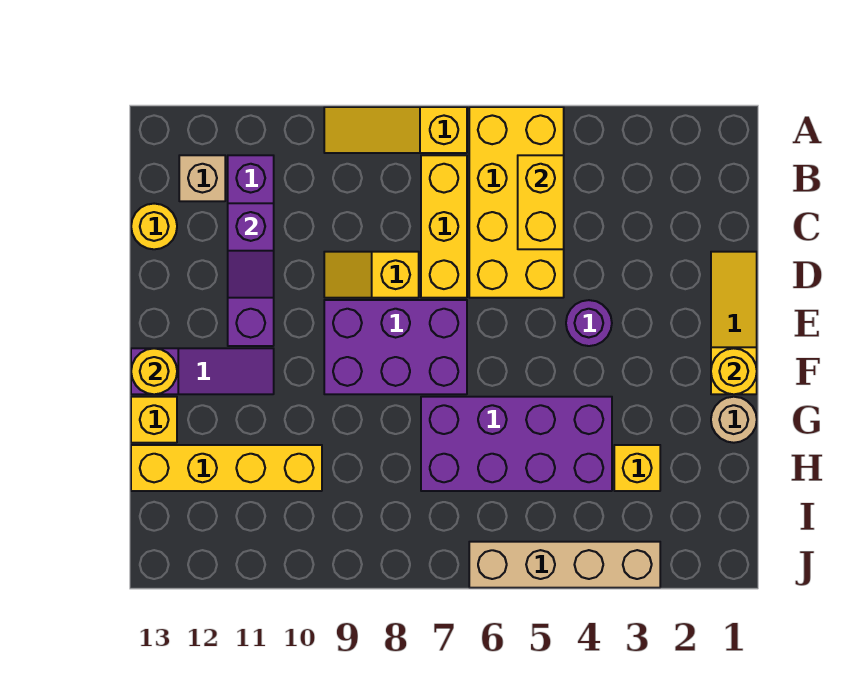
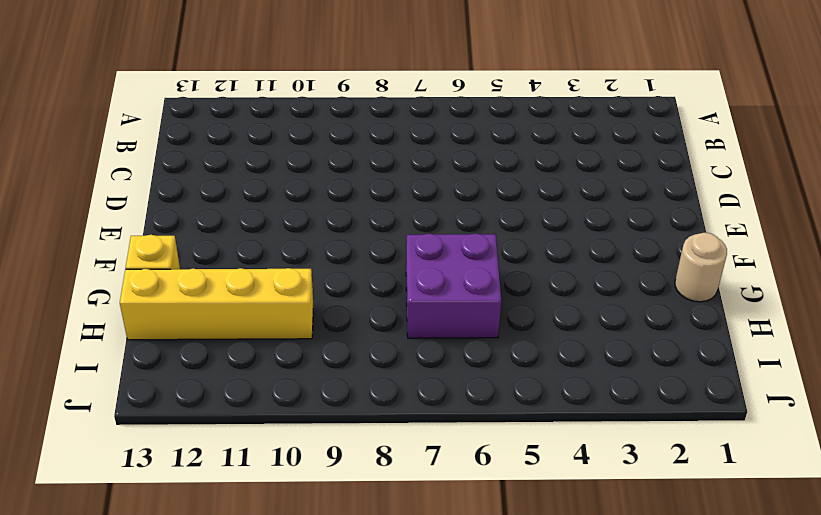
purple 2x2 brick [406,233,501,338] -> purple 2x4 brick [421,397,612,491]
none -> yellow 2x4 brick [469,107,564,298]
none -> yellow 1x3 slope [324,107,467,153]
none -> yellow 1x3 brick [421,155,467,298]

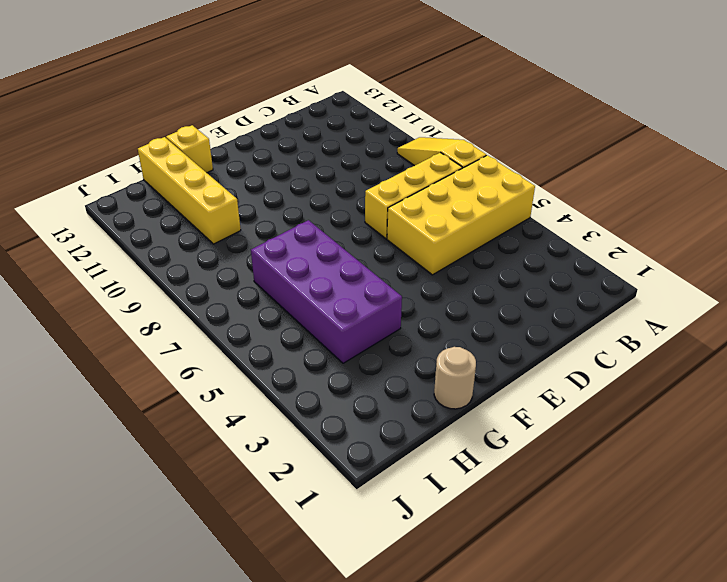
none -> purple 1x4 brick [228,155,274,346]
none -> tan 1x1 brick [179,155,225,201]
none -> yellow 1x1 round brick [131,204,177,249]

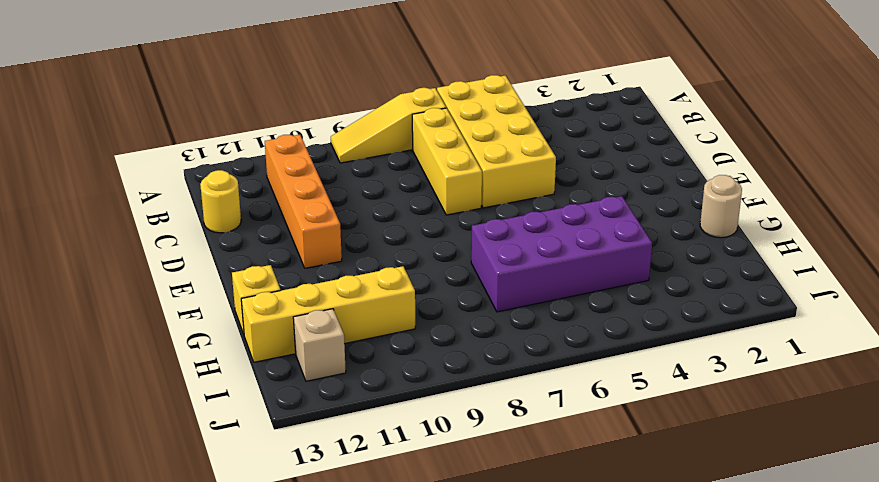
orange 1x4 brick [265,135,342,268] -> purple 1x4 brick [228,155,274,346]
tan 1x1 brick [293,309,346,381] -> tan 1x1 brick moved to [179,155,225,201]
none -> yellow 1x3 slope [711,252,757,394]
none -> yellow 1x2 slope [324,252,419,298]
none -> purple 1x1 round brick [566,300,612,346]

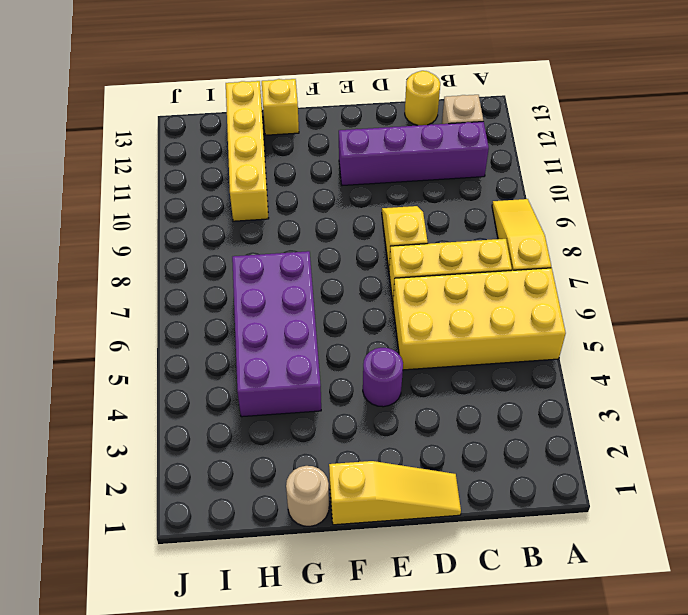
none -> purple 2x3 brick [324,300,467,394]
none -> purple 1x3 slope [131,348,274,394]
none -> yellow 1x1 brick [614,445,660,491]

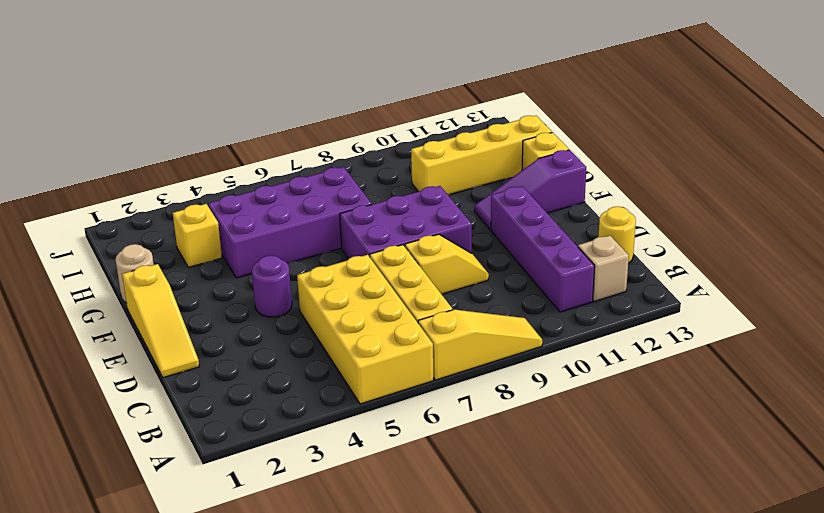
none -> tan 1x4 brick [469,542,660,588]
none -> yellow 1x2 brick [518,155,564,249]
none -> purple 1x2 slope [228,203,274,298]

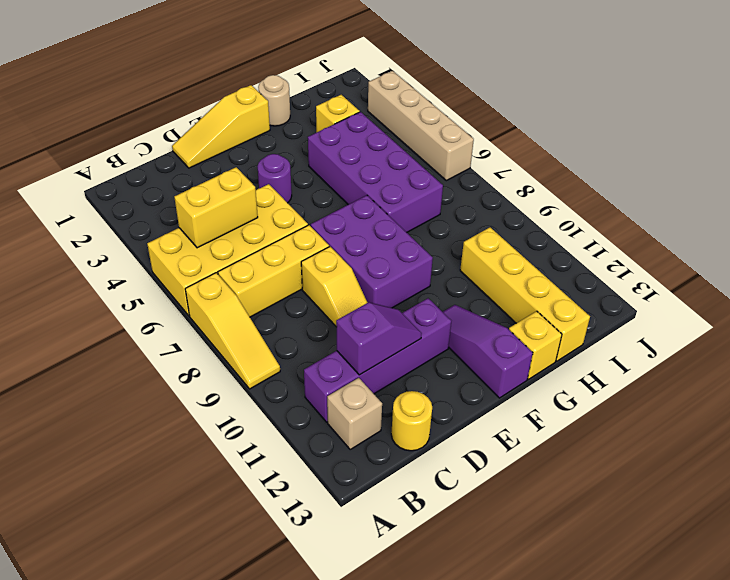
none -> yellow 1x1 round brick [711,348,757,394]
none -> yellow 1x1 round brick [131,348,177,394]

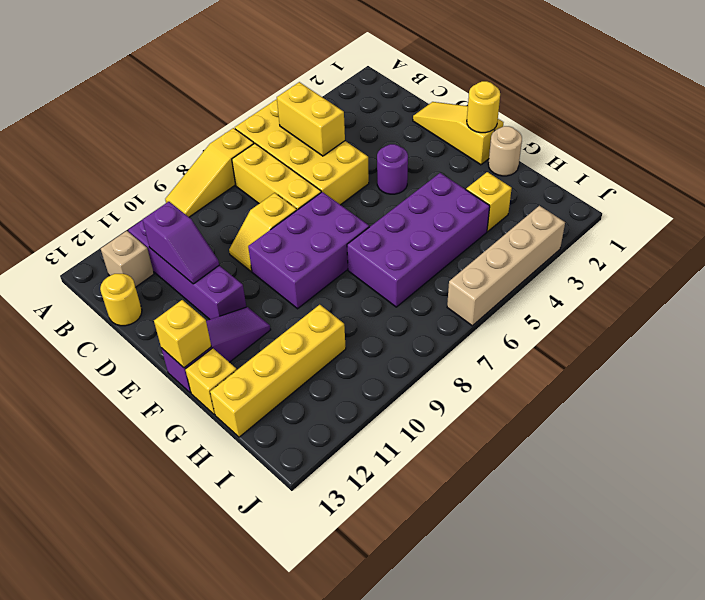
yellow 1x1 brick [154,300,211,368] -> yellow 1x1 round brick [131,348,177,394]

